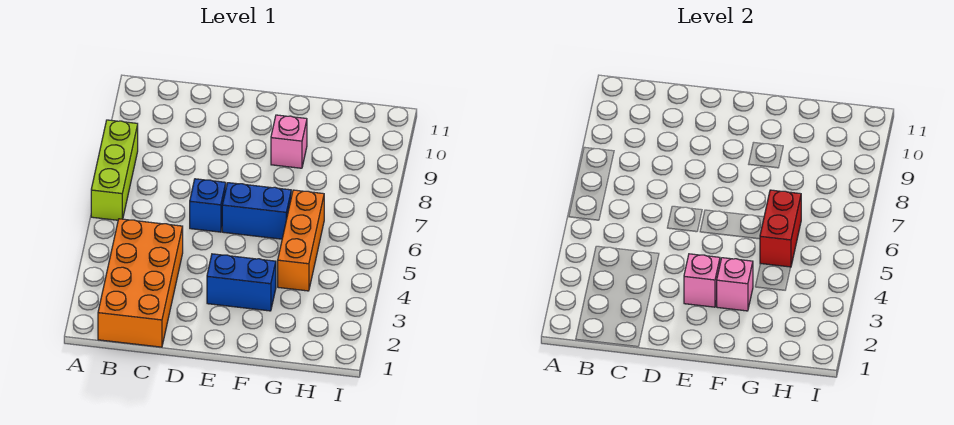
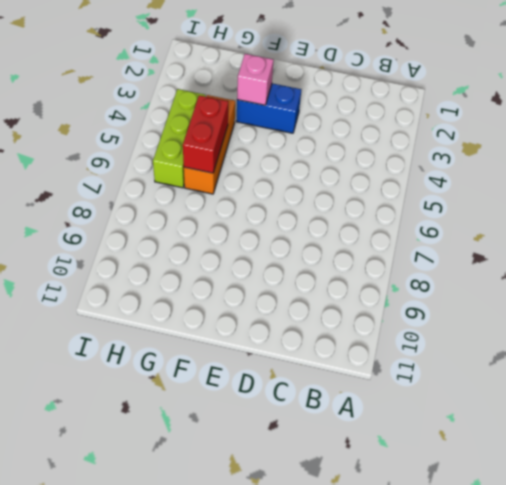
lime 1x3 brick [153,89,206,188] -> lime 1x3 brick moved to [91,120,138,220]
none -> orange 2x4 brick [98,219,183,347]
none -> blue 1x1 brick [190,179,226,232]

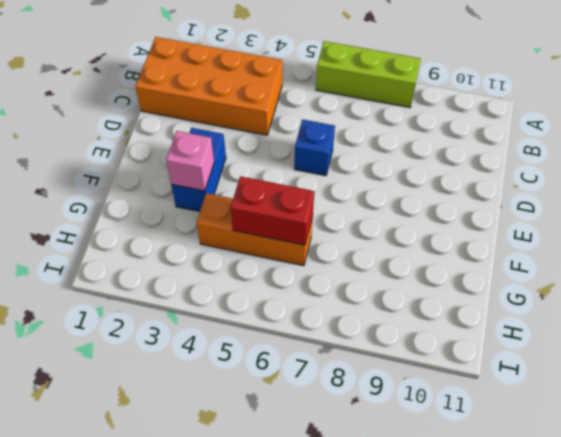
none -> blue 1x2 brick [222,183,291,239]
none -> pink 1x1 brick [271,115,307,168]

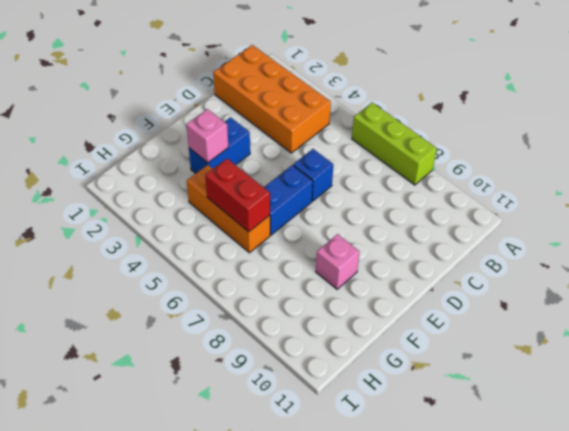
none -> pink 1x1 brick [684,254,720,307]

